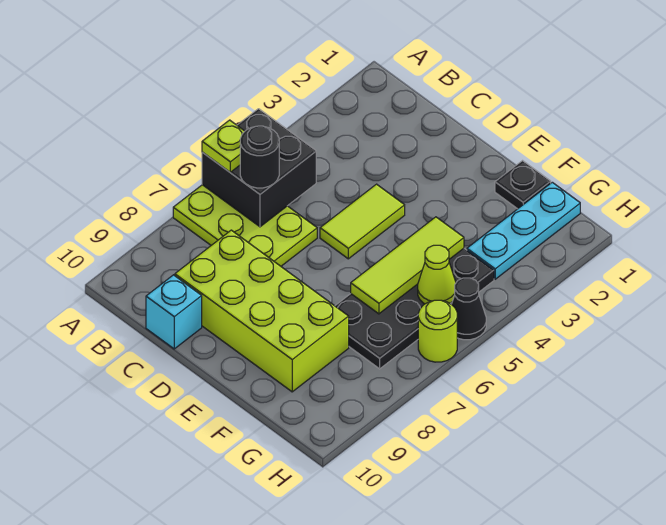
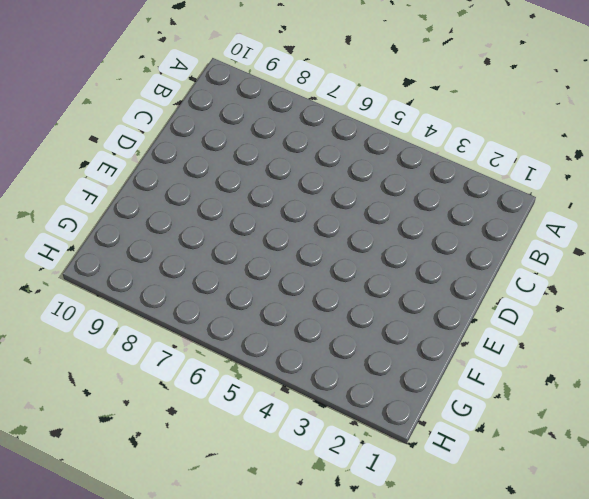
none -> lime 2x3 plate [173,185,317,266]
none -> lime 2x4 brick [175,230,349,392]
none -> cyan 1x1 brick [146,275,202,349]

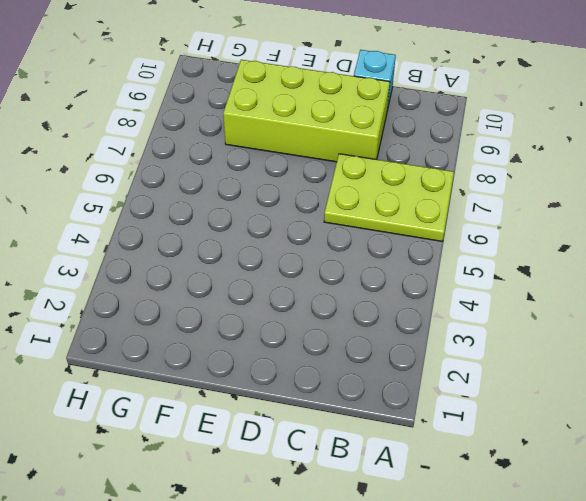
none -> lime 1x2 tile [320,184,405,259]
none -> black 1x1 plate [495,161,551,209]
none -> black 2x4 plate [335,248,494,369]

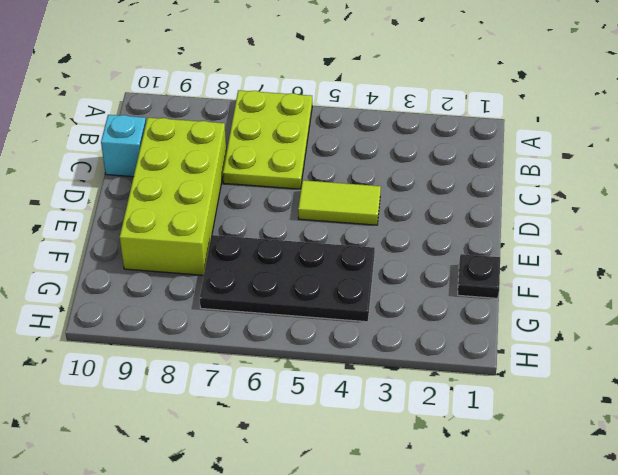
none -> cyan 1x3 plate [467,182,580,279]
none -> black 1x1 cone [452,278,486,340]
none -> lime 1x1 round brick [418,300,457,362]

